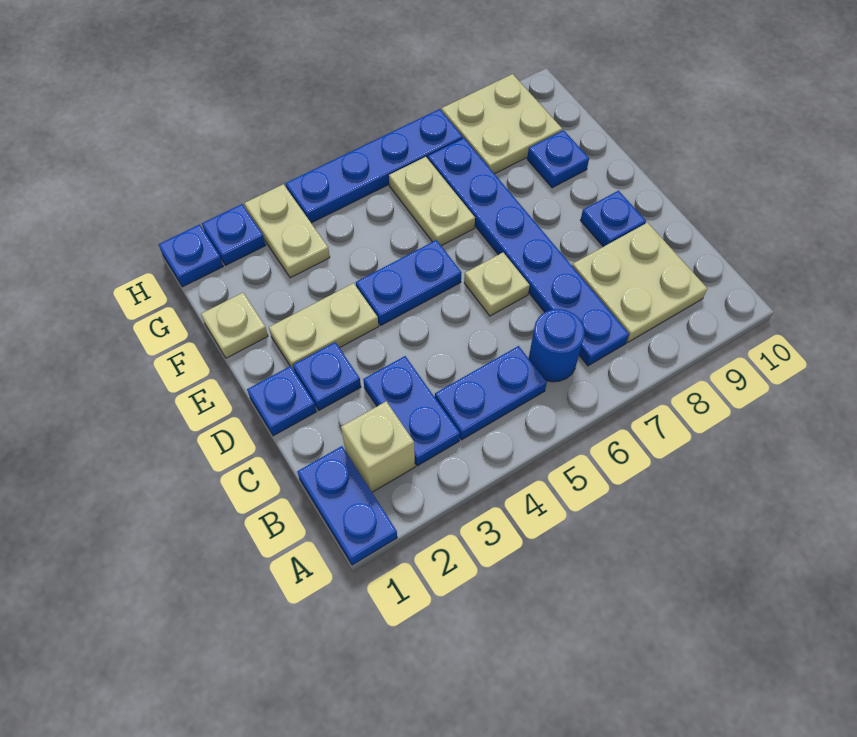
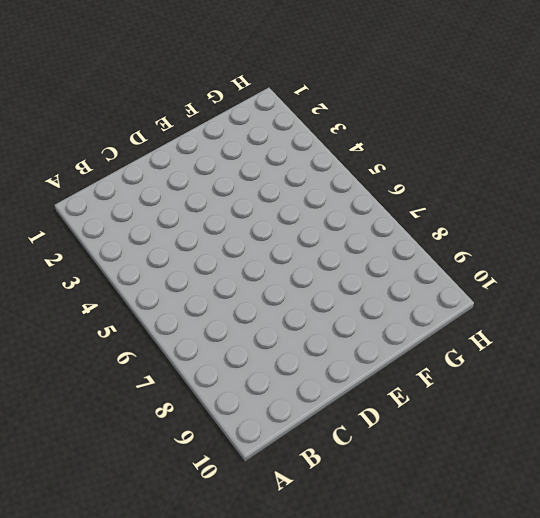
none -> blue 1x2 plate [297,446,397,565]
none -> tan 1x1 brick [341,401,415,492]
none -> blue 1x2 plate [363,356,460,466]

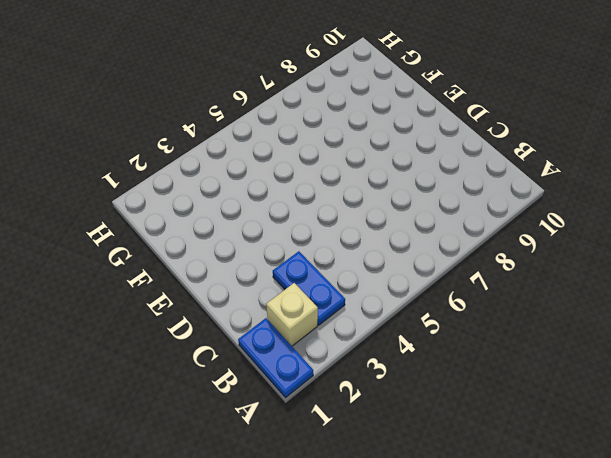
none -> blue 1x2 plate [435,346,547,440]
none -> blue 1x1 round brick [529,309,585,382]
none -> blue 1x6 plate [428,138,629,366]

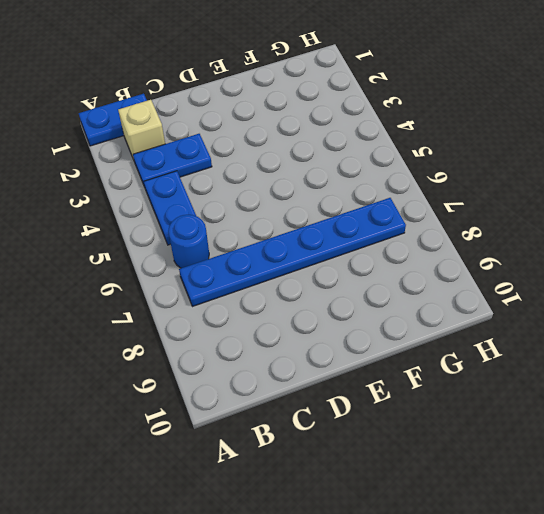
none -> tan 2x2 plate [572,223,707,342]
none -> blue 1x1 plate [247,366,317,436]
none -> blue 1x1 plate [293,342,361,410]

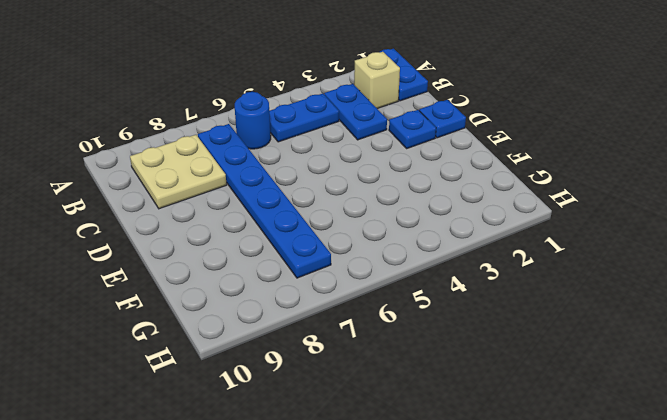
none -> tan 1x1 plate [464,253,530,316]
none -> blue 1x1 plate [580,191,646,247]
none -> tan 1x2 plate [269,283,379,370]

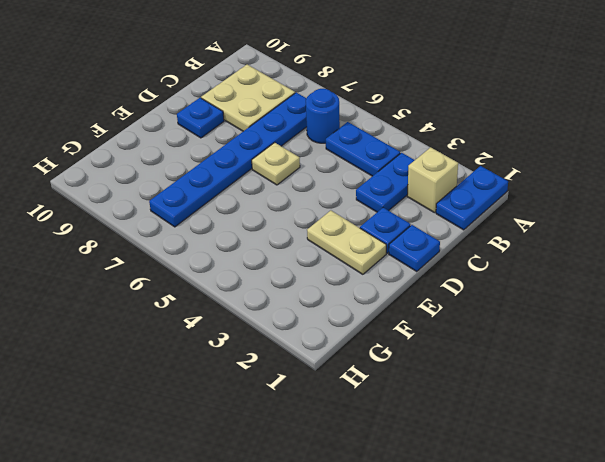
none -> blue 1x2 plate [356,240,462,325]
none -> tan 1x1 plate [201,293,268,358]
none -> tan 1x2 plate [389,157,475,246]

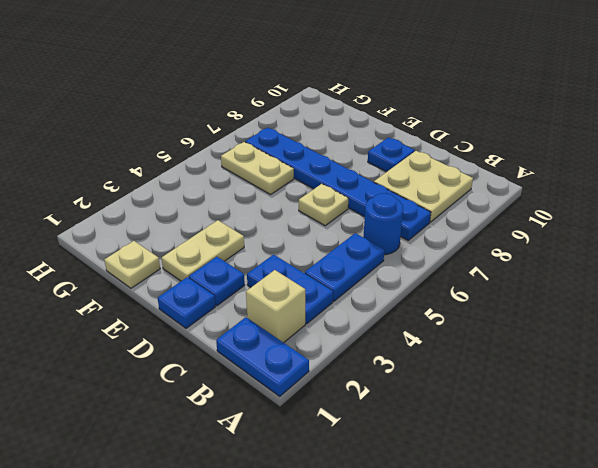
none -> blue 1x2 plate [356,240,462,325]
none -> blue 1x1 plate [527,130,589,188]
none -> tan 1x2 plate [244,184,330,278]

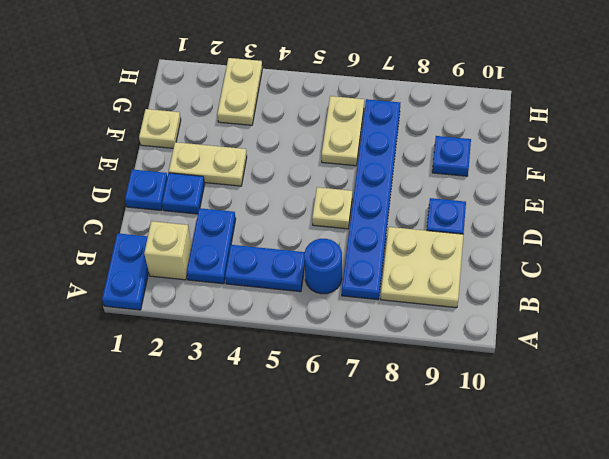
none -> blue 1x2 plate [356,240,462,325]
none -> tan 2x2 plate [441,74,562,174]
none -> blue 1x1 plate [159,225,223,287]

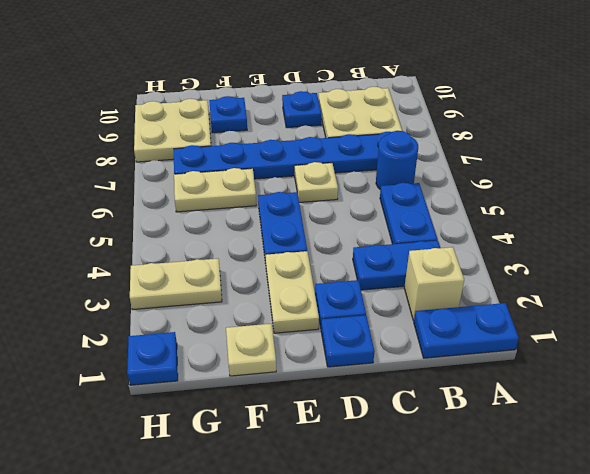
none -> blue 1x1 plate [202,204,266,265]
none -> blue 1x4 plate [286,109,463,223]

